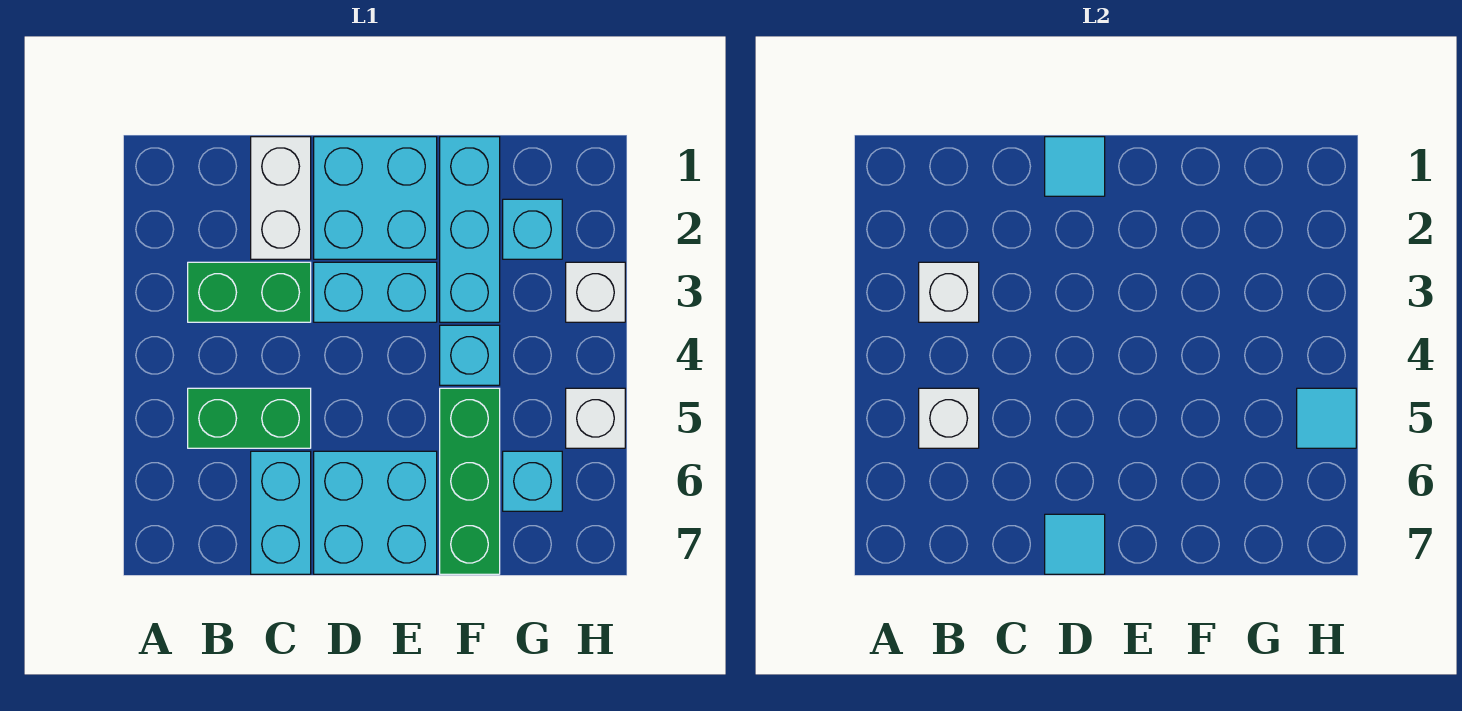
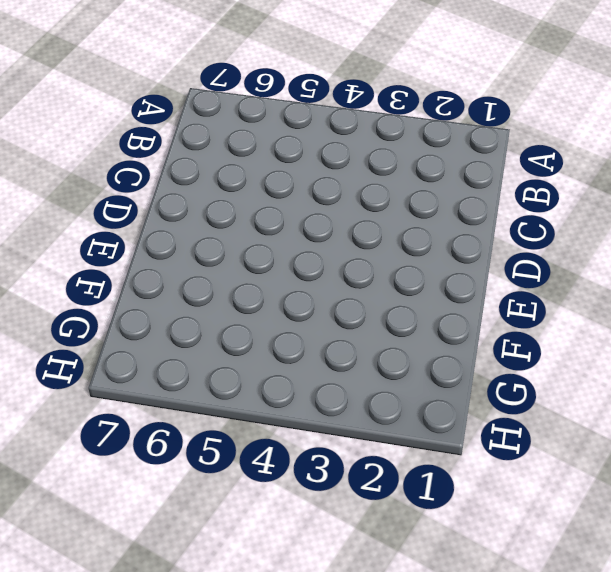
none -> green 1x2 brick [188,262,311,322]
none -> green 1x2 brick [188,388,311,448]
none -> white 1x2 brick [251,137,311,259]

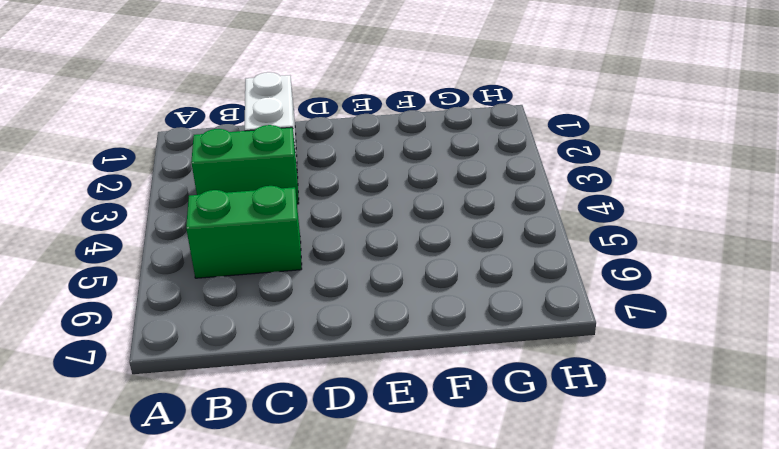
none -> cyan 1x2 brick [251,451,311,574]
none -> cyan 2x2 brick [314,137,437,259]
none -> cyan 1x2 brick [314,262,437,322]

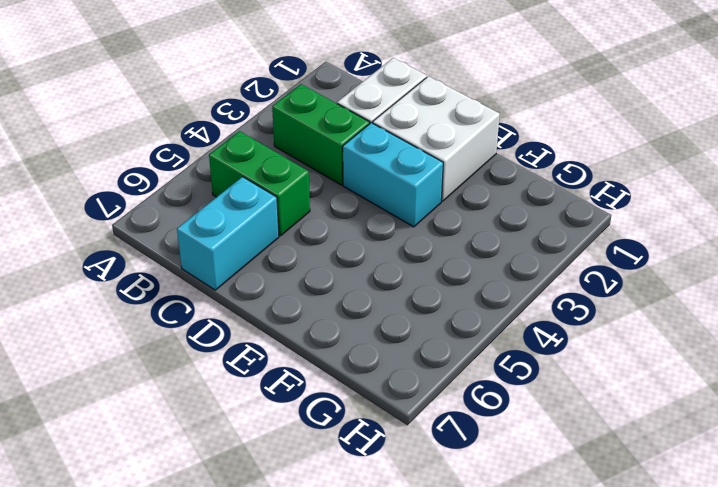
white 2x2 brick [373,76,500,201] -> cyan 2x2 brick [314,137,437,259]
none -> cyan 2x2 brick [314,451,437,574]
none -> cyan 1x3 brick [440,137,500,322]
none -> cyan 1x1 brick [440,325,500,385]

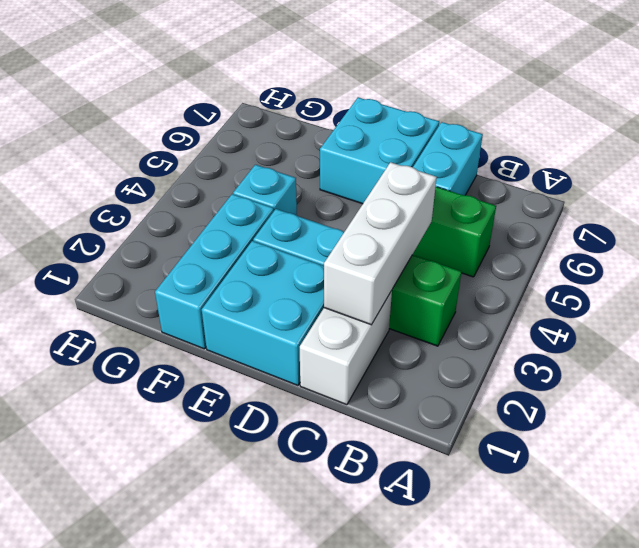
white 1x3 brick [324,162,437,325] -> none
none -> green 1x3 brick [440,388,500,574]
none -> cyan 1x1 brick [503,199,562,259]
none -> cyan 1x1 brick [503,451,562,511]

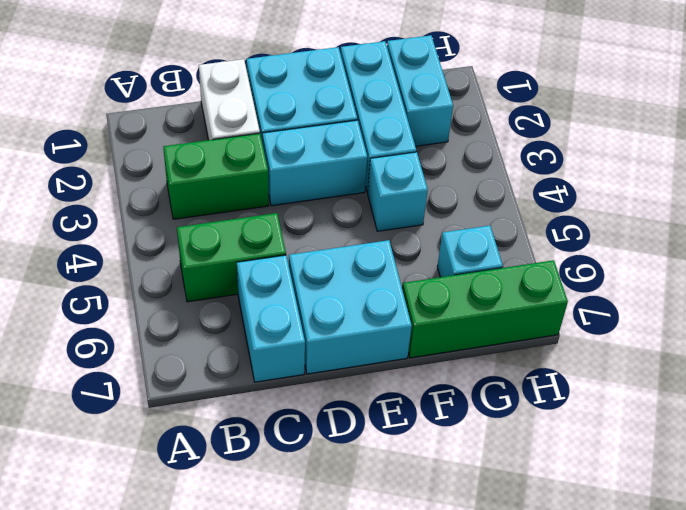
green 1x3 brick [402,260,568,358] -> green 1x3 brick turned to [440,388,500,574]
cyan 1x2 brick [387,35,453,146] -> cyan 1x1 brick [503,199,562,259]
none -> white 1x1 brick [566,262,625,322]
none -> white 1x1 brick [566,388,625,448]
none -> white 1x1 brick [919,262,979,322]

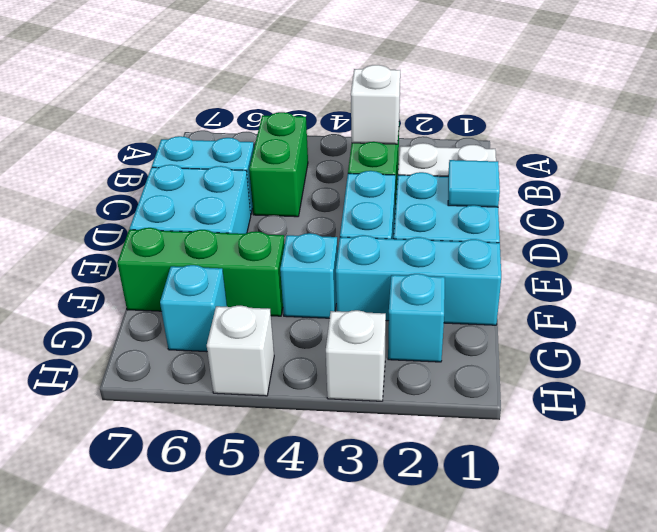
none -> white 1x1 brick [919,388,979,448]
none -> cyan 1x1 tile [1045,514,1105,574]
none -> cyan 1x1 tile [1297,388,1356,448]

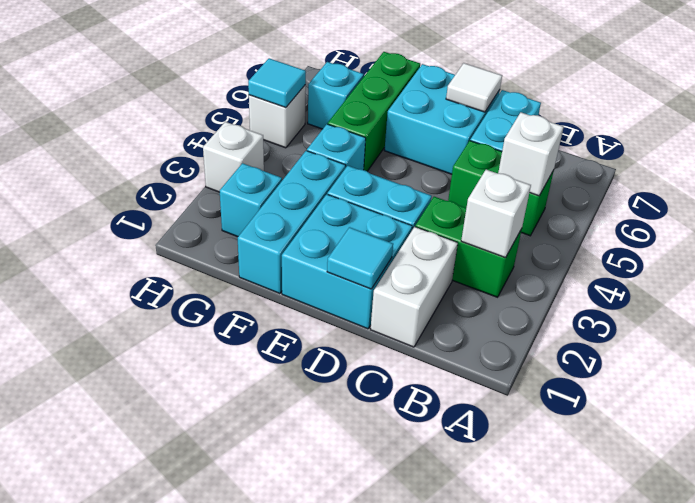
white 1x1 tile [446,63,502,112] -> cyan 1x1 tile [1045,514,1105,574]

